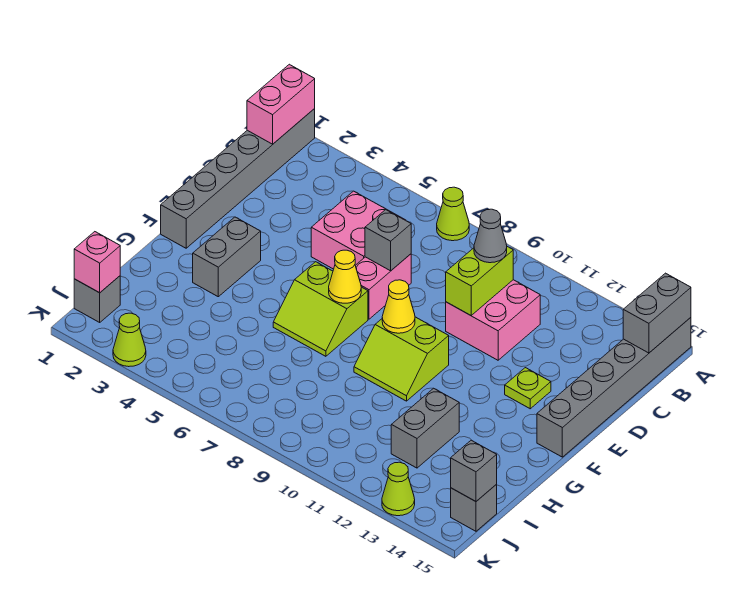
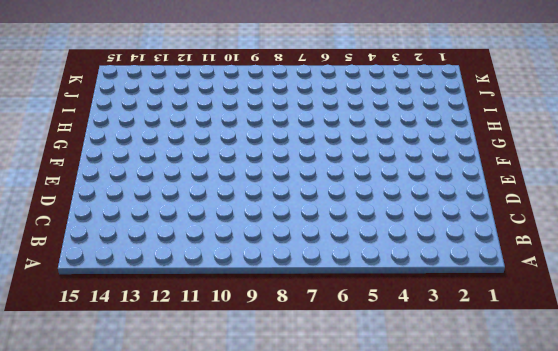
none -> grey 1x6 brick [161,109,315,248]
none -> lime 1x1 cone [437,187,469,241]
none -> grey 1x6 brick [537,317,691,457]

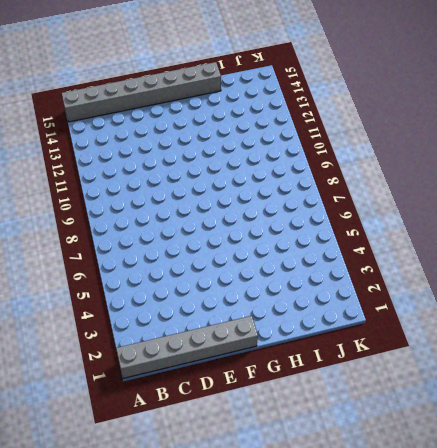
grey 1x8 brick [62,62,221,122] -> grey 1x6 brick [537,317,691,457]
none -> lime 1x1 cone [437,187,469,241]
none -> pink 2x2 brick [311,191,405,269]
none -> pink 2x2 brick [446,280,540,360]

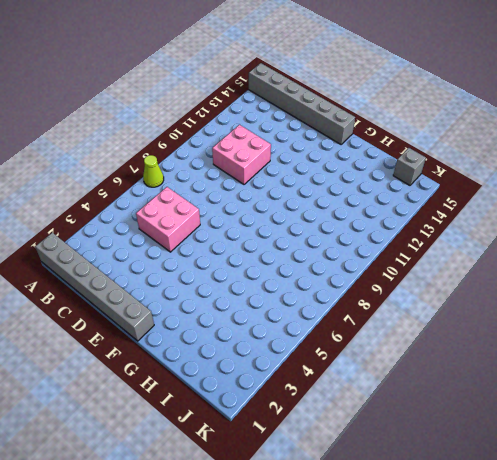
none -> pink 1x2 brick [355,254,411,319]
none -> lime 1x1 plate [505,368,551,409]
none -> grey 1x2 brick [193,217,261,297]

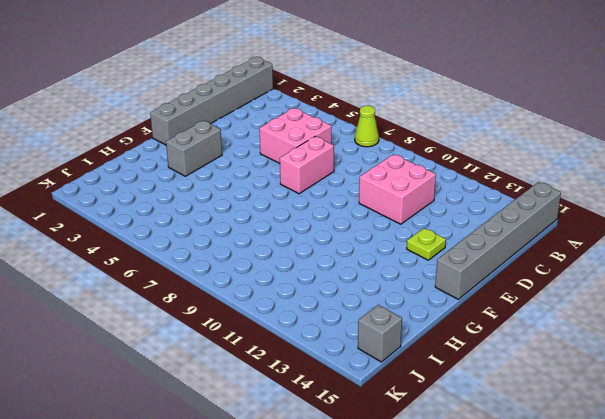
none -> lime 2x2 slope [273,262,368,356]
none -> lime 2x2 slope [354,317,449,401]
none -> grey 1x2 brick [391,388,459,468]

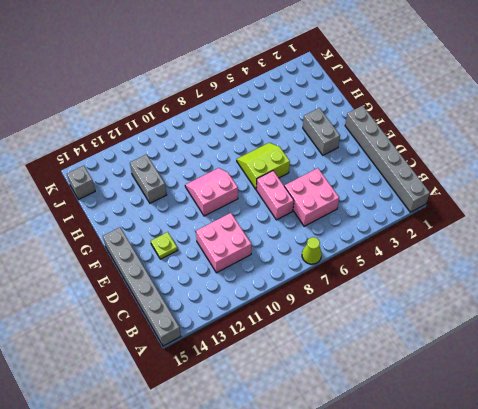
pink 2x2 slope [185,168,238,216] -> lime 2x2 slope [354,317,449,401]
none -> grey 1x1 brick [74,276,120,322]
none -> lime 1x1 cone [113,313,146,367]
none -> lime 1x1 cone [382,462,415,516]

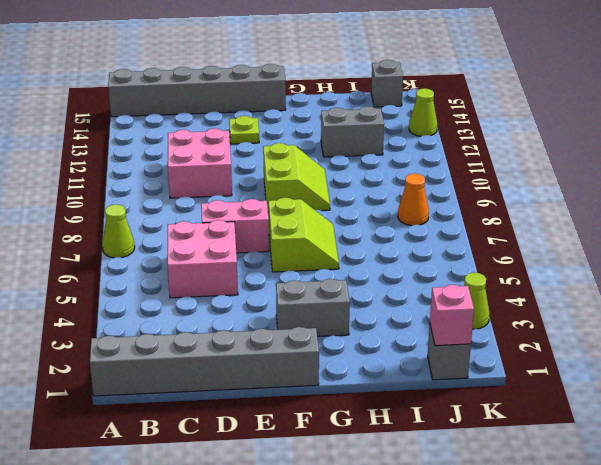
orange 1x1 cone [398,173,429,226] -> none
none -> pink 1x2 brick [247,64,315,144]
none -> grey 1x2 brick [623,273,691,353]
none -> lime 1x2 brick [446,247,513,315]

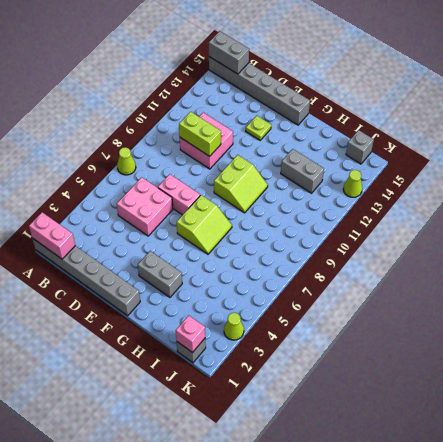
none -> grey 1x1 brick [365,210,411,271]
none -> yellow 1x1 cone [329,250,361,303]
none -> yellow 1x1 cone [382,280,415,333]

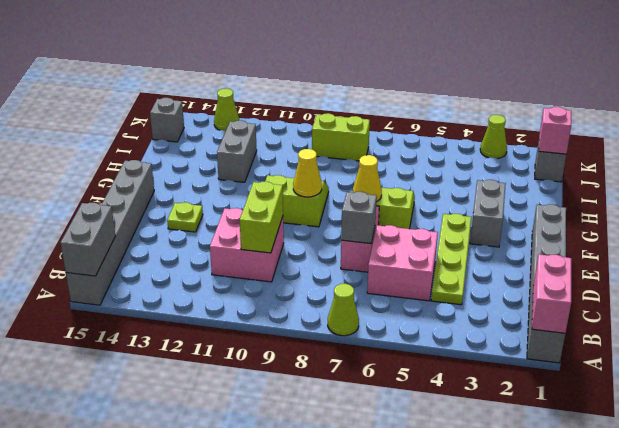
lime 1x4 plate [431,214,472,305] -> none
lime 1x2 brick [312,113,370,161] -> none
none -> grey 1x1 brick [451,440,497,501]
none -> grey 1x1 cone [474,209,507,263]

